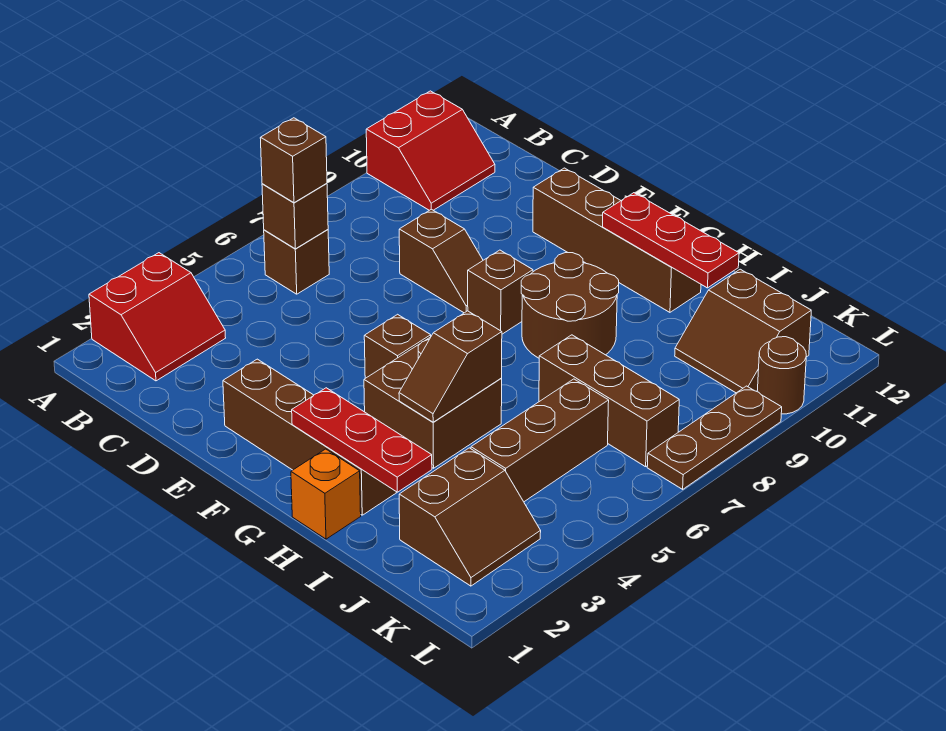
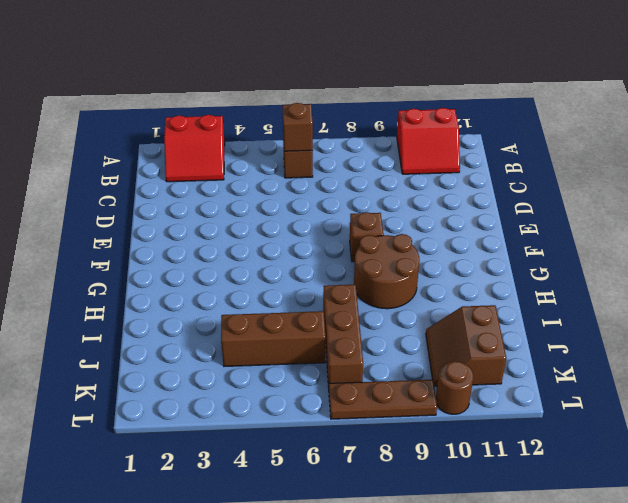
none -> brown 1x2 slope [399,209,483,313]
none -> brown 1x4 brick [223,359,396,515]
none -> brown 1x4 brick [533,168,701,312]

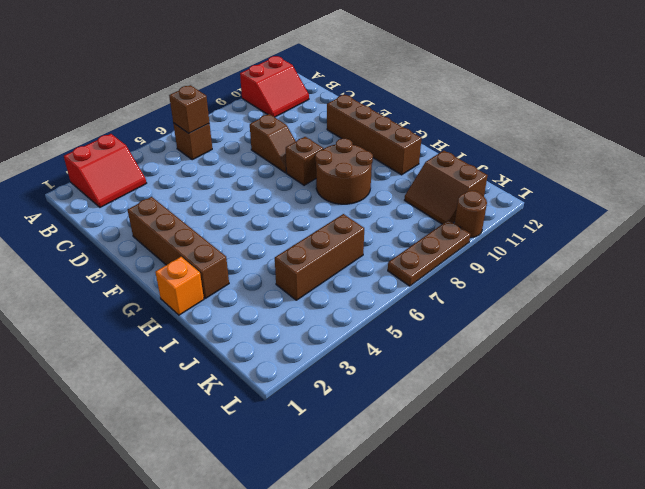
none -> brown 1x1 brick [364,314,431,378]
none -> brown 2x2 brick [364,337,502,468]
none -> brown 1x3 brick [539,335,679,467]

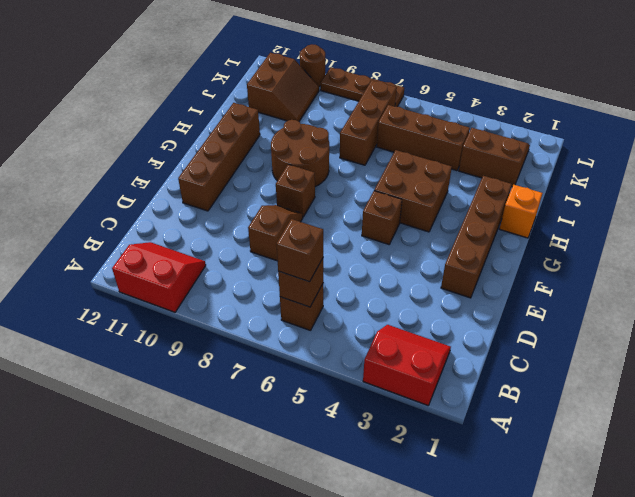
none -> red 1x3 plate [292,388,432,492]
none -> red 1x3 plate [603,193,739,288]
none -> brown 1x2 slope [399,311,502,422]

